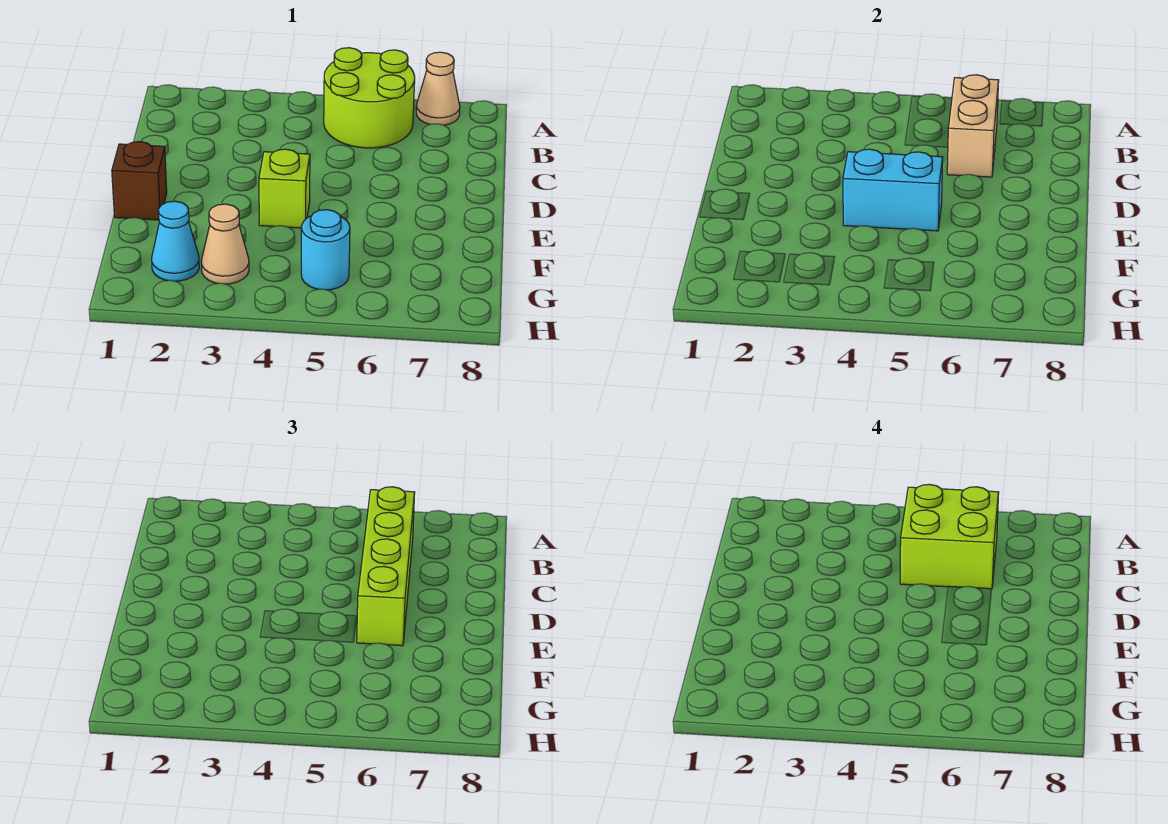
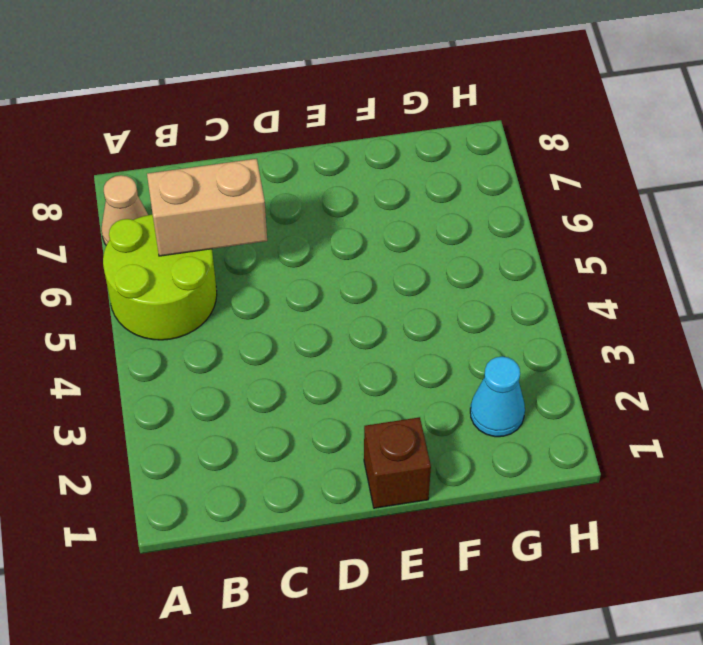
none -> lime 1x1 brick [259,149,310,228]
none -> tan 1x1 cone [201,204,249,284]

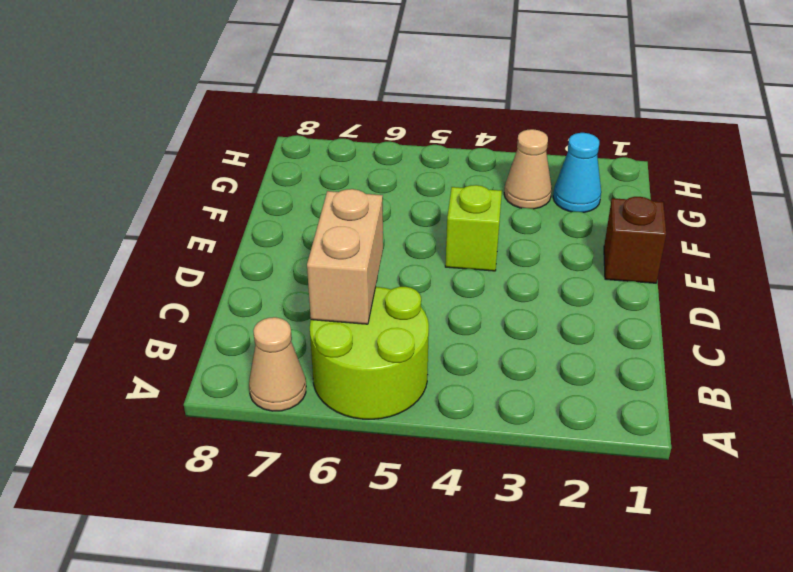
none -> cyan 1x1 round brick [301,210,350,290]
none -> cyan 1x2 brick [843,149,943,231]

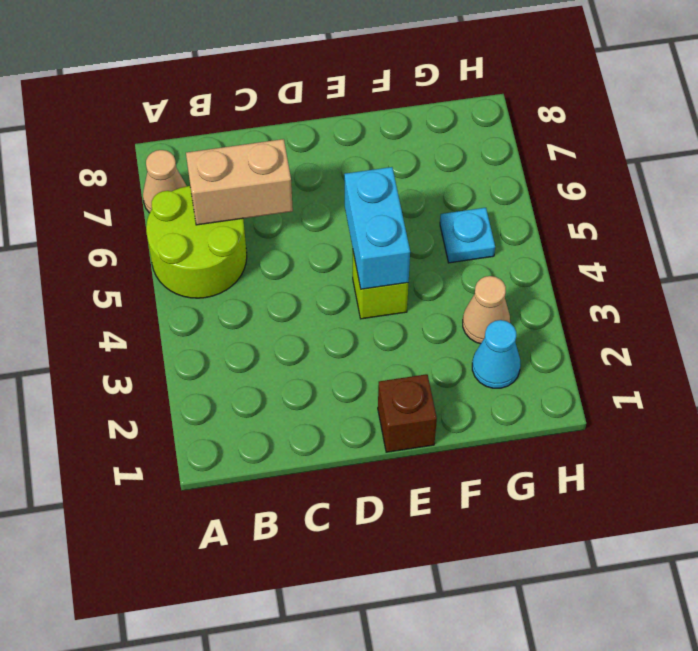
cyan 1x1 plate [440,208,495,263] -> cyan 1x1 round brick [301,210,350,290]
none -> lime 1x4 brick [357,487,415,646]
none -> lime 2x2 brick [900,484,999,589]

